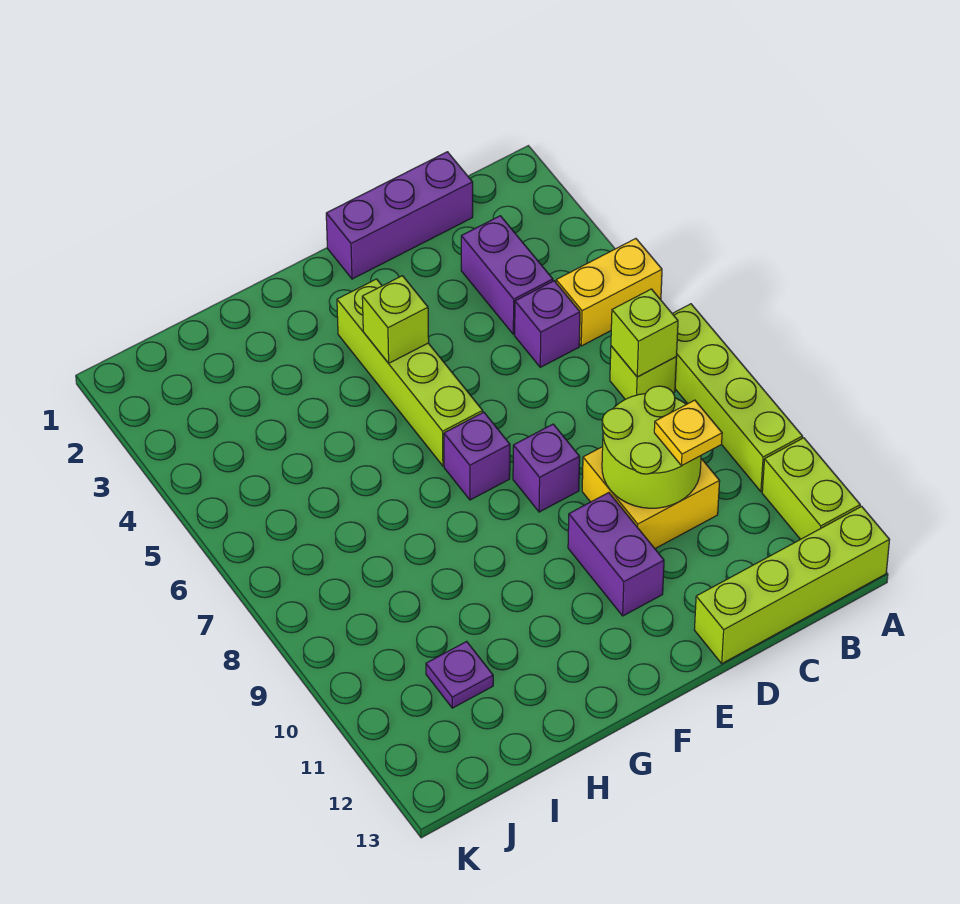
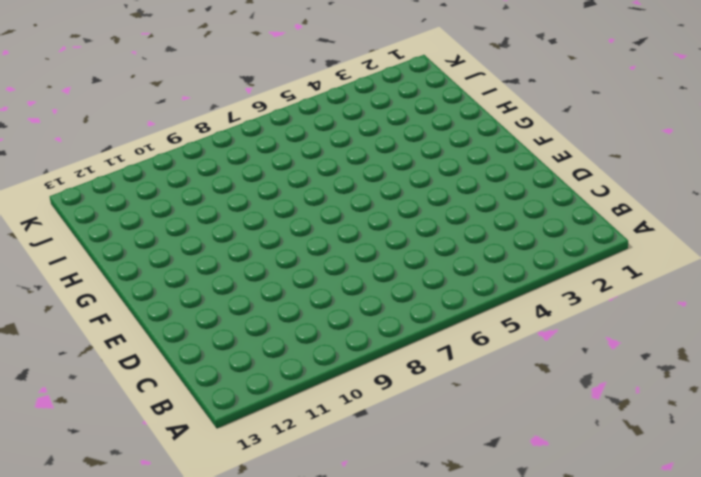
none -> yellow 1x2 brick [556,239,662,346]
none -> lime 1x4 brick [672,304,803,492]
none -> lime 1x2 brick [762,438,860,539]

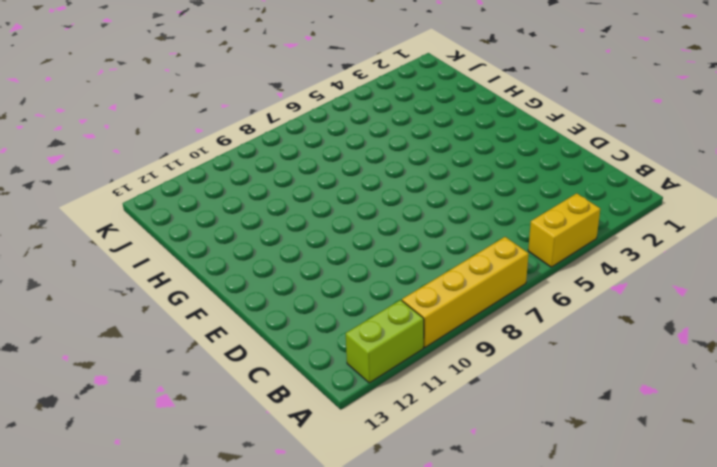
yellow 1x2 brick [528,193,600,267] -> yellow 1x2 brick turned to [556,239,662,346]
yellow 1x4 brick [402,237,529,347] -> lime 1x4 brick [672,304,803,492]
none -> lime 1x4 brick [694,506,889,664]
none -> lime 1x1 brick [610,346,676,399]
none -> purple 1x3 brick [326,152,473,279]

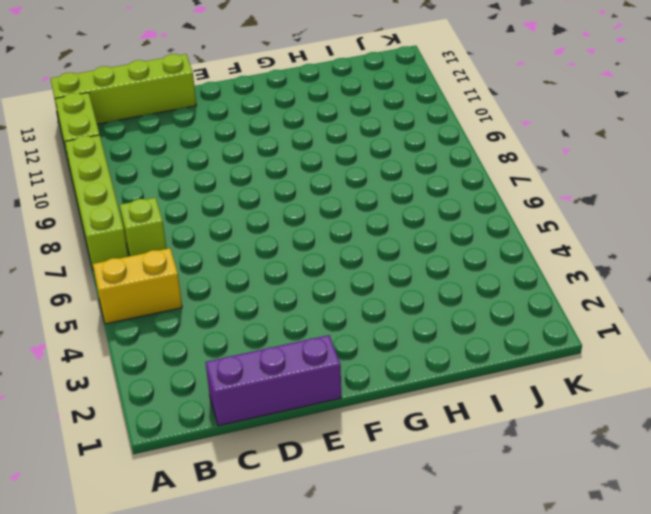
none -> purple 1x2 brick [461,216,553,334]
none -> purple 1x1 brick [515,281,580,367]
none -> yellow 2x2 brick [582,447,720,549]

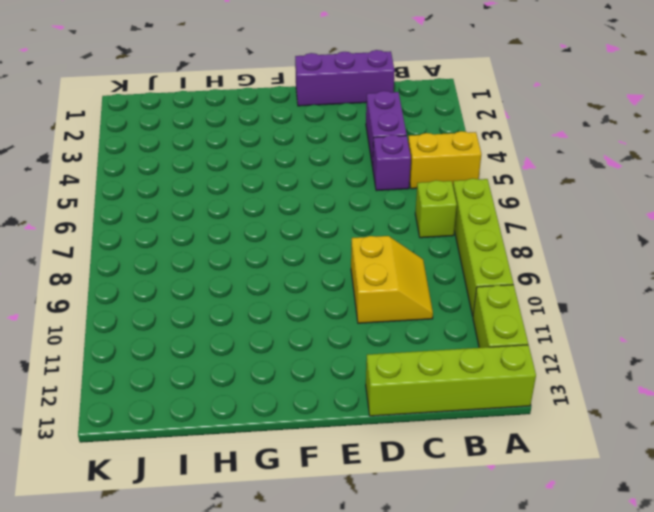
yellow 2x2 slope [351,236,433,323] -> yellow 2x2 brick [582,447,720,549]
none -> purple 1x1 brick [513,424,580,512]
none -> purple 1x2 brick [568,493,664,616]
none -> lime 1x4 brick [337,279,483,466]

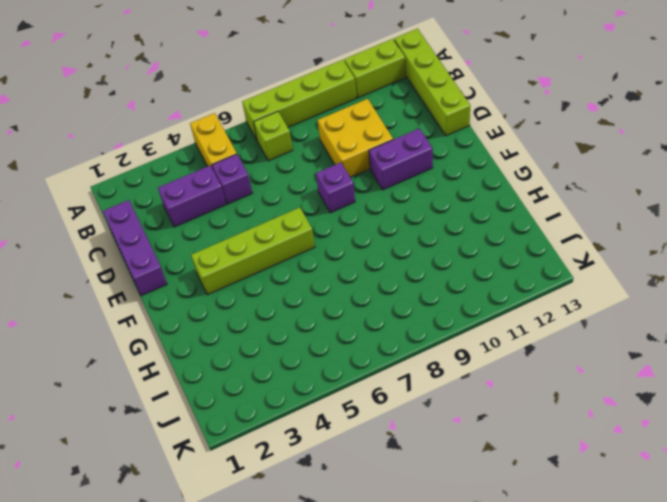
none -> purple 1x1 brick [444,412,510,500]
none -> purple 1x1 plate [426,641,493,708]
none -> lime 1x1 brick [611,289,678,377]

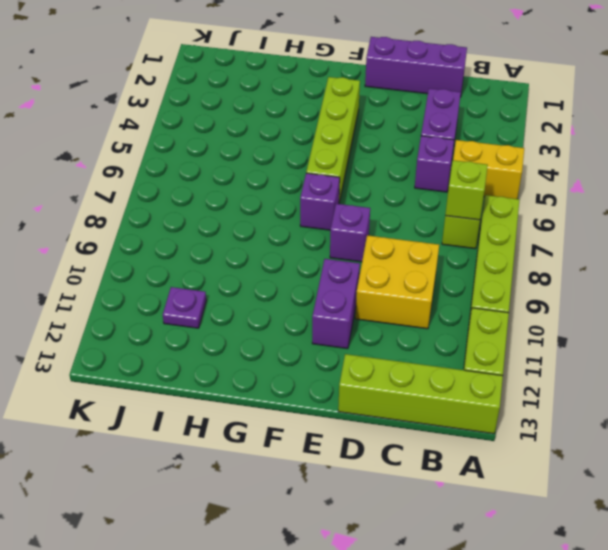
none -> lime 2x2 round brick [602,386,701,508]
none -> lime 1x1 brick [362,276,429,363]
none -> yellow 1x1 plate [654,400,722,466]

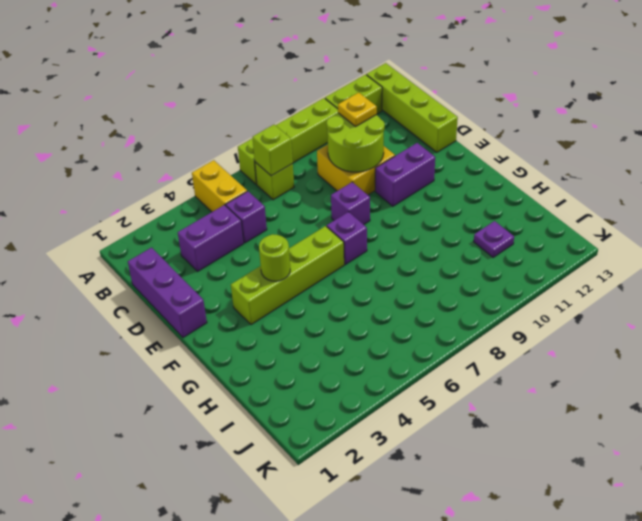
lime 1x1 round brick [259,234,290,281] -> lime 1x1 brick [362,276,429,363]

